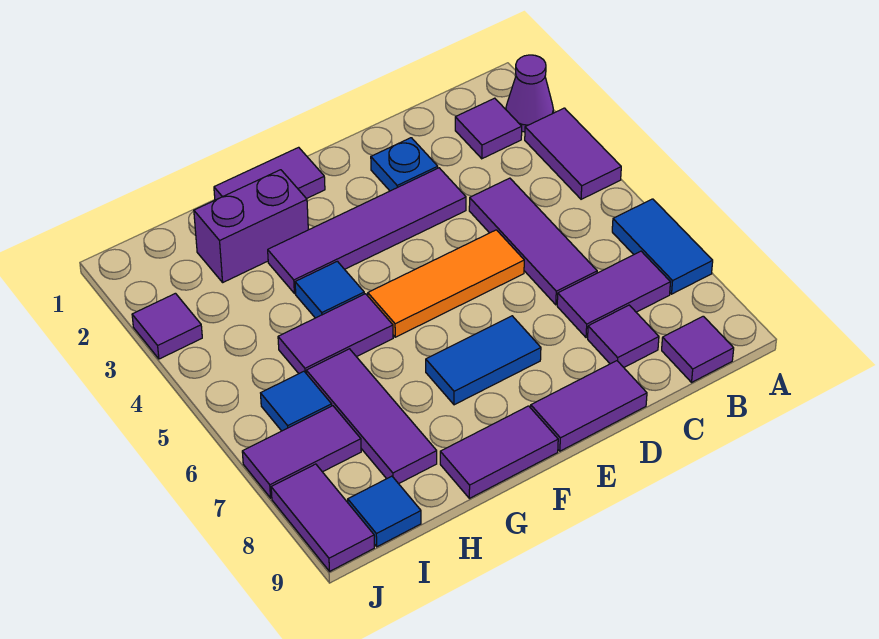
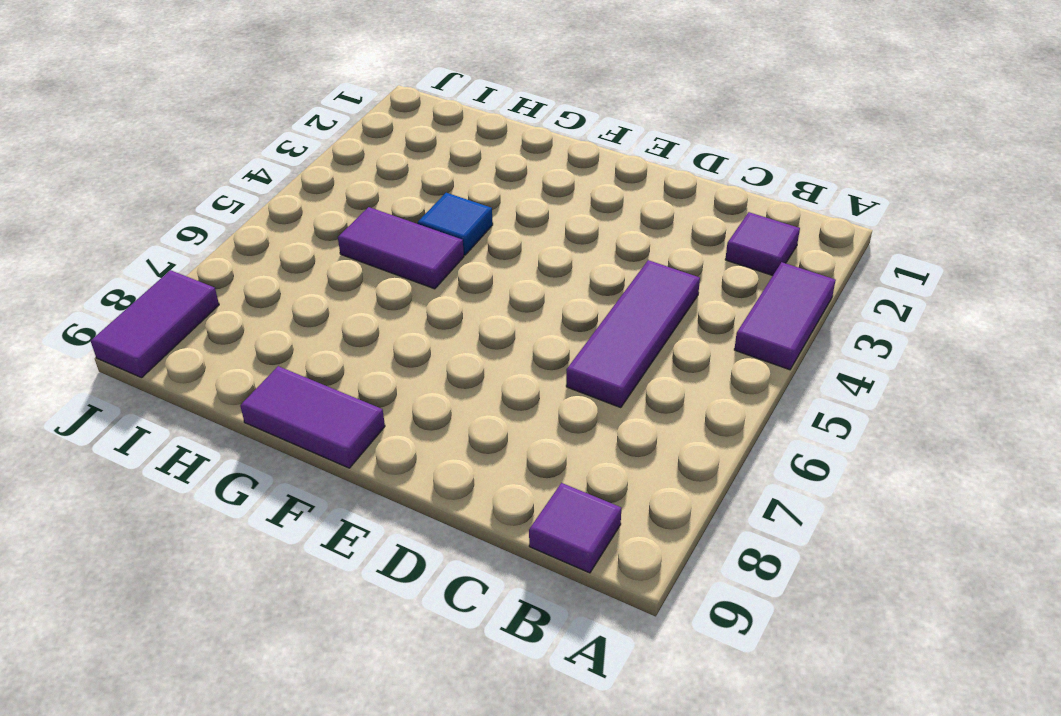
none -> purple 1x1 cone [506,55,553,132]
none -> blue 1x2 tile [612,199,713,294]
none -> purple 1x2 tile [557,251,670,338]

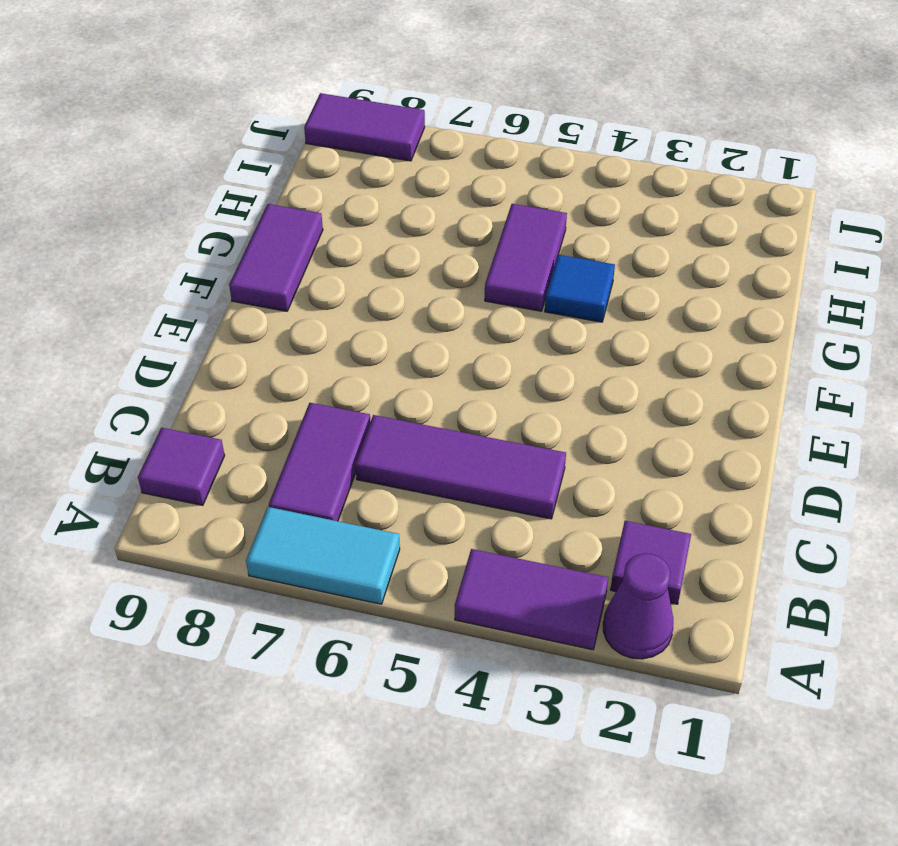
cyan 1x2 tile [246,507,400,604] -> blue 1x2 tile [612,199,713,294]
none -> purple 1x1 tile [588,305,659,367]
none -> blue 1x1 plate [371,138,438,191]
none -> purple 1x4 tile [268,168,466,294]

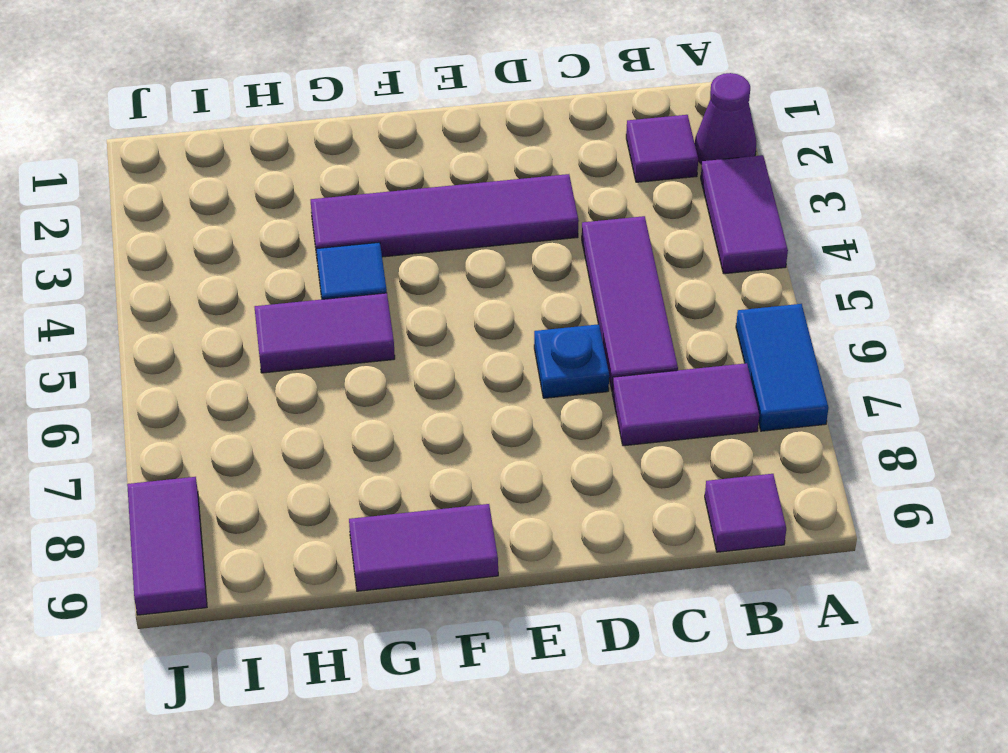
blue 1x1 plate [534,324,609,398] -> blue 1x1 plate moved to [371,138,438,191]
none -> purple 1x1 tile [588,305,659,367]
none -> orange 1x3 tile [368,230,524,337]
none -> purple 1x2 tile [531,361,647,451]

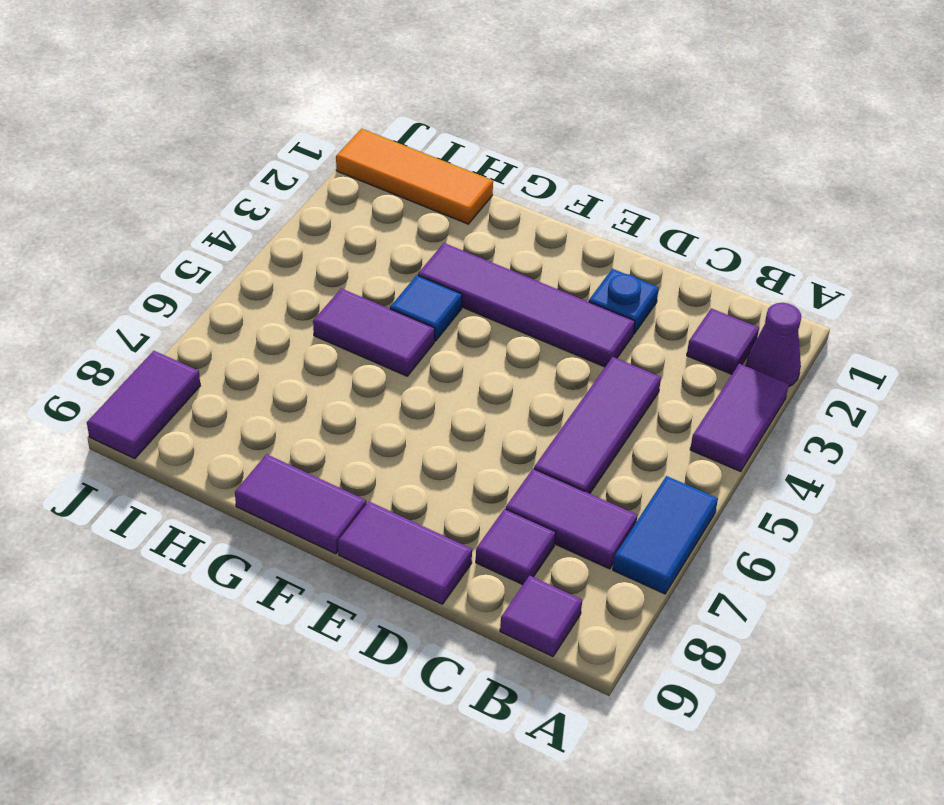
orange 1x3 tile [336,129,493,224] -> orange 1x3 tile moved to [368,230,524,337]
none -> blue 1x2 tile [426,316,541,405]
none -> purple 1x2 tile [214,147,325,200]
none -> purple 1x2 brick [194,170,308,282]

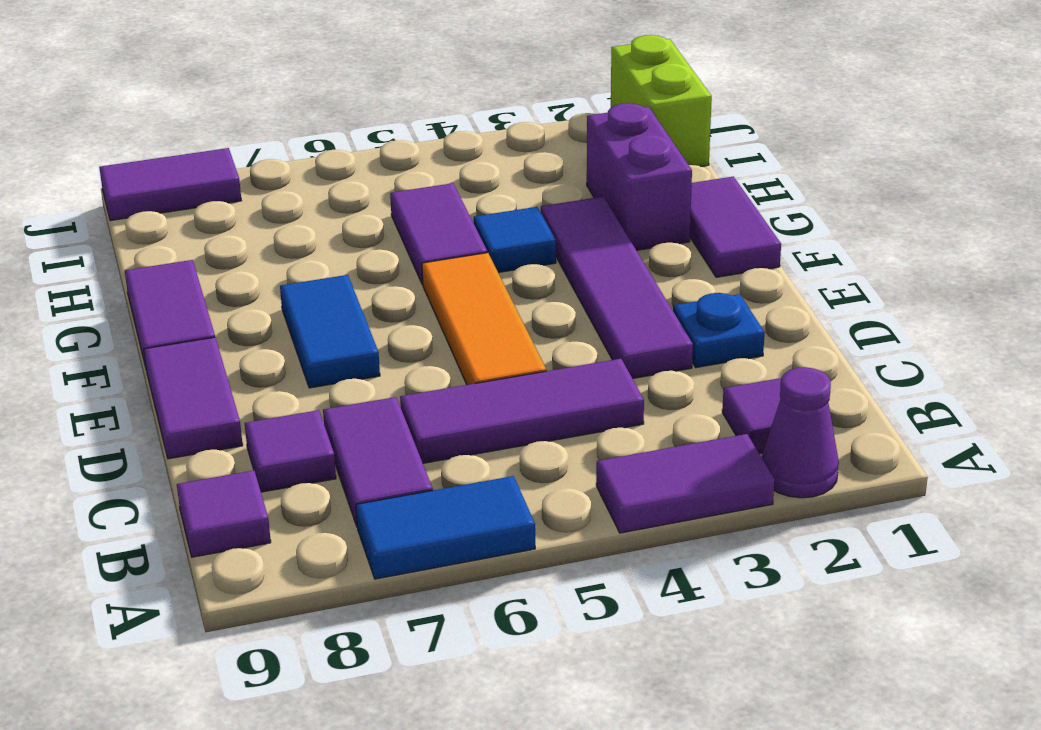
lime 1x2 brick [611,35,712,167] -> none
none -> purple 1x3 tile [306,349,437,484]
none -> blue 1x1 tile [261,371,332,431]
none -> purple 1x2 tile [242,406,361,498]

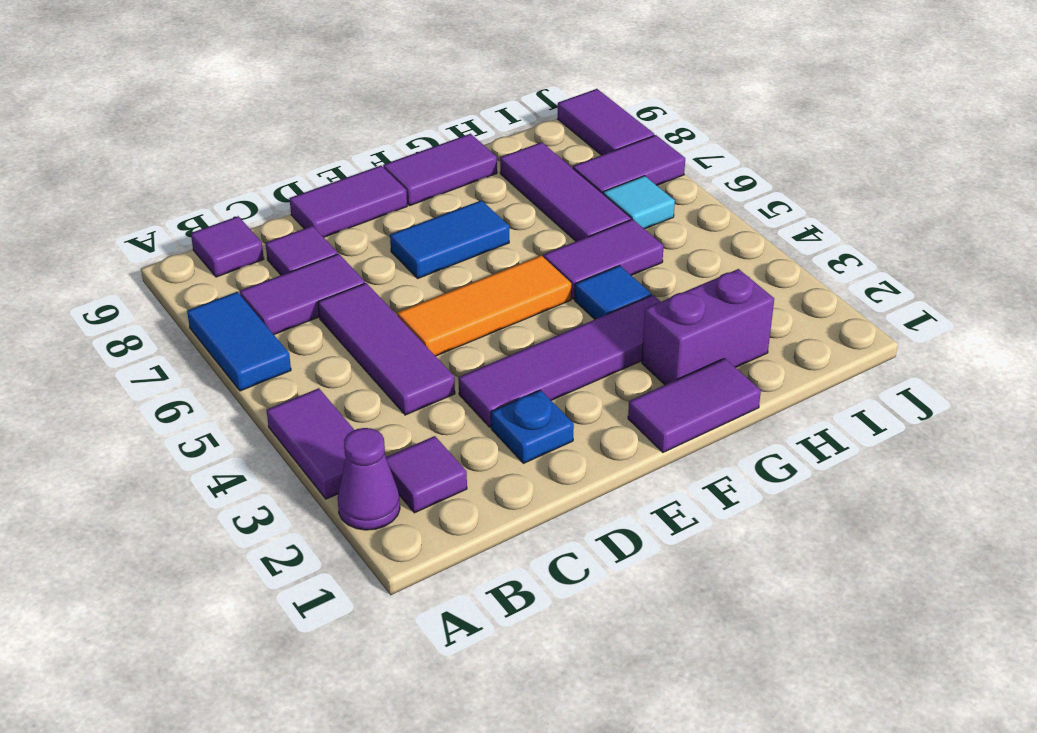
cyan 1x1 tile [603,176,675,229] -> blue 1x1 tile [261,371,332,431]
none -> blue 1x1 tile [348,476,421,547]
none -> purple 1x1 tile [132,293,202,359]

